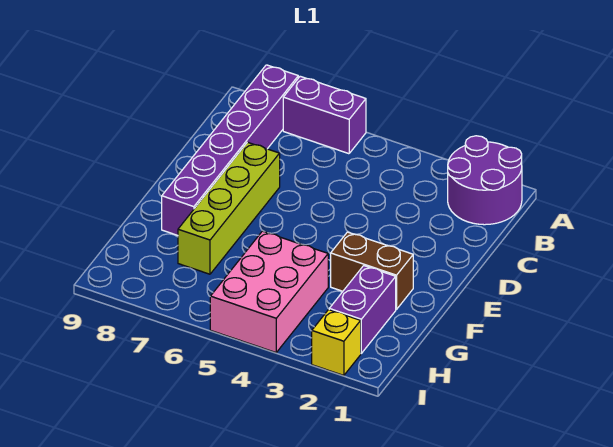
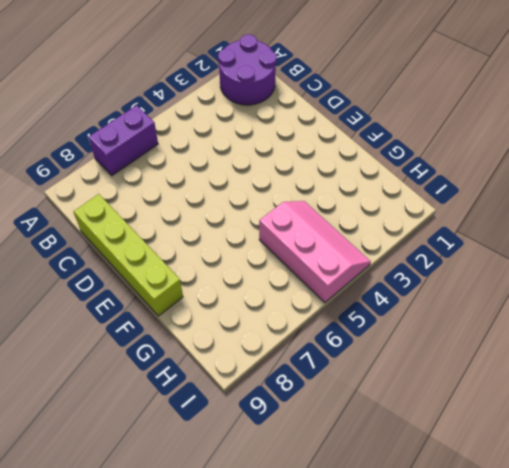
lime 1x4 brick [74,194,183,316] -> lime 1x4 brick moved to [178,142,280,274]
pink 2x3 slope [259,201,371,303] -> pink 2x3 brick [210,231,328,352]
none -> purple 1x6 brick [162,65,298,235]
none -> brown 1x2 brick [331,232,413,309]

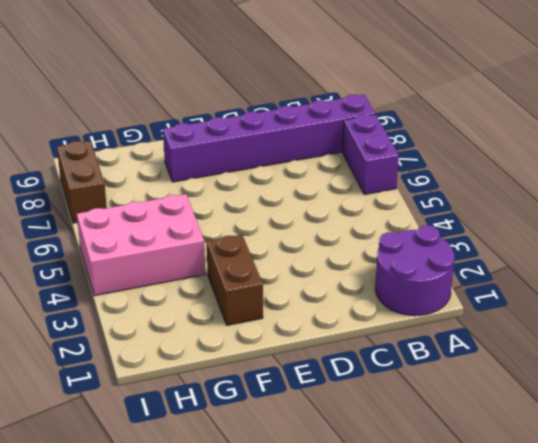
brown 1x2 brick [57,141,107,223] -> none
none -> lime 1x4 brick [178,142,280,274]
none -> purple 1x2 brick [329,266,396,353]

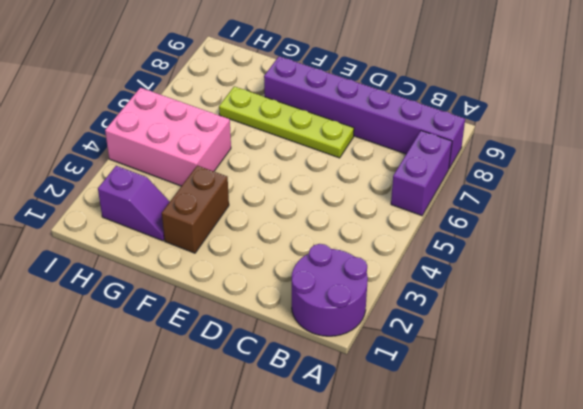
lime 1x4 plate [219,86,354,158] -> lime 1x4 brick [178,142,280,274]
purple 1x2 slope [98,166,170,241] -> purple 1x2 brick [329,266,396,353]
none -> yellow 1x1 brick [312,310,361,375]

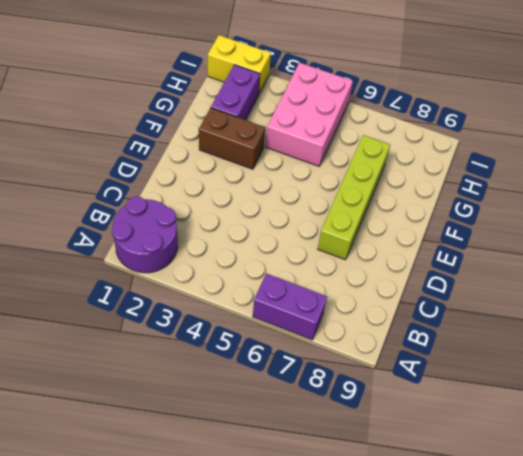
yellow 1x2 brick [208,35,271,94] -> yellow 1x1 brick [312,310,361,375]
none -> purple 1x6 brick [162,65,298,235]

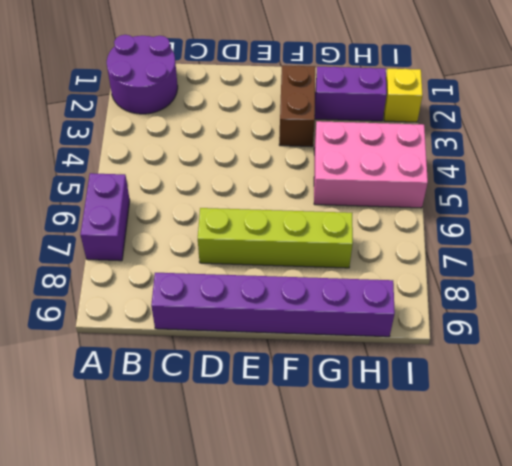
purple 1x6 brick [151,273,395,337] -> purple 1x6 brick moved to [162,65,298,235]

